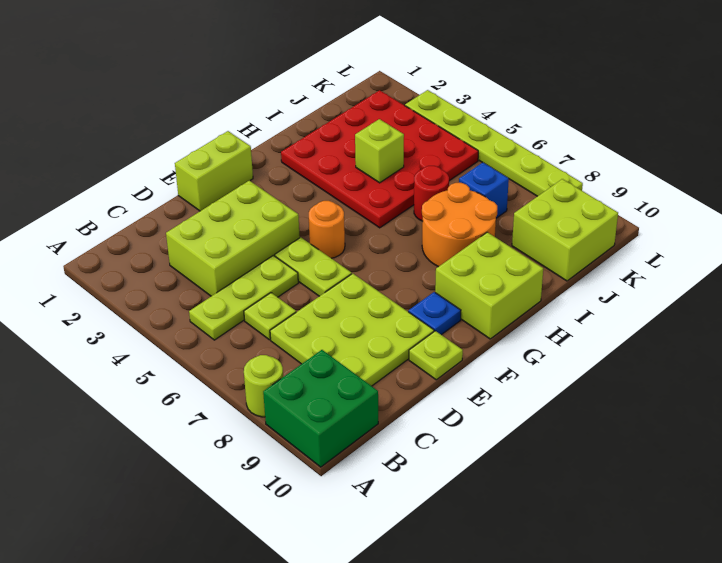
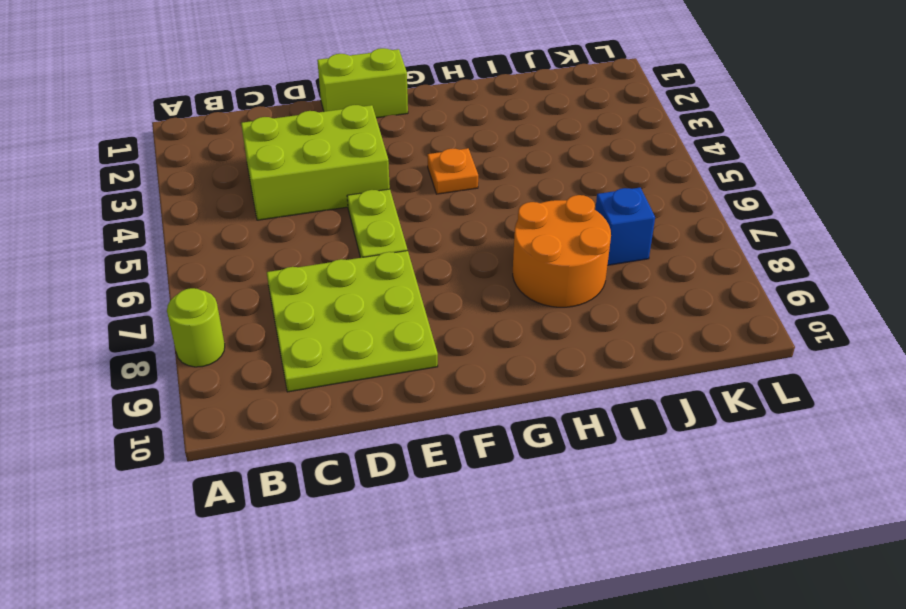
orange 1x1 plate [427,148,478,194] -> none
none -> green 2x2 brick [263,350,378,467]
none -> lime 1x3 plate [189,255,298,340]
none -> lime 1x1 plate [244,293,296,340]

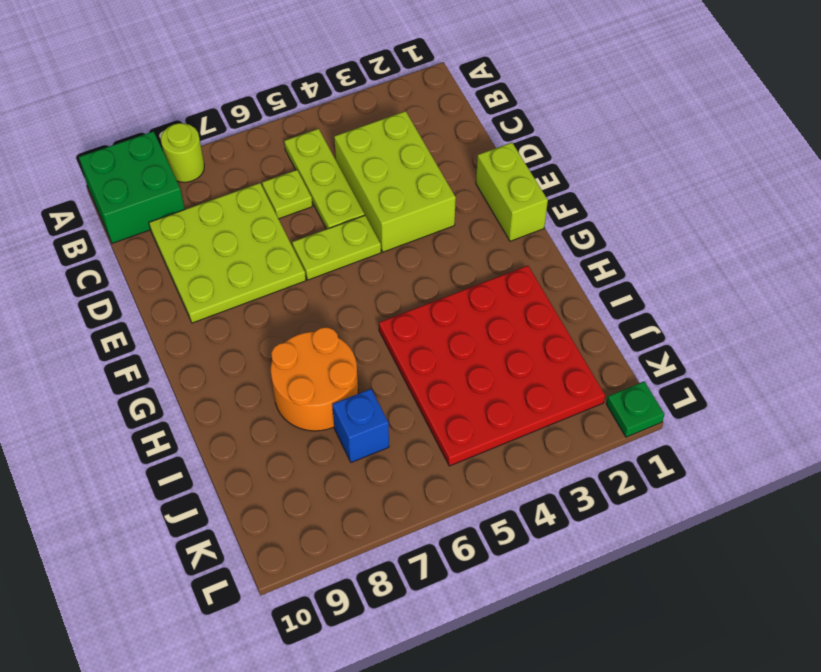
green 1x1 plate [606,382,664,437] -> none
none -> lime 1x1 plate [409,331,463,380]
none -> orange 1x1 round brick [309,201,345,258]
none -> blue 1x1 plate [408,292,461,335]

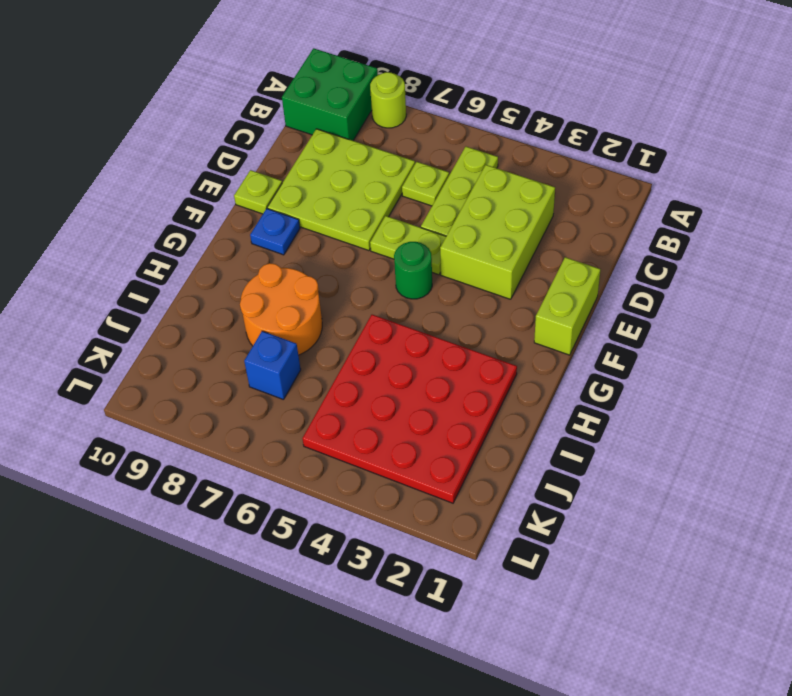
green 1x1 round brick [394,242,432,299] -> orange 1x1 round brick [309,201,345,258]
none -> lime 2x2 brick [435,232,543,339]
none -> red 1x1 round brick [414,166,449,221]
none -> lime 2x2 brick [512,179,618,281]

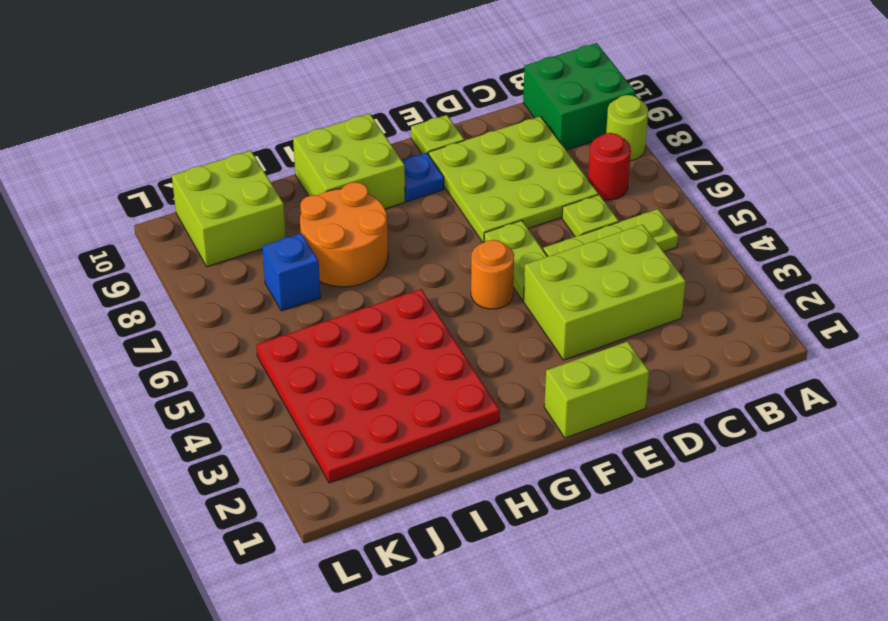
red 1x1 round brick [588,133,631,200] -> red 1x1 round brick moved to [414,166,449,221]
none -> lime 1x6 plate [405,90,583,196]
none -> lime 1x1 brick [355,119,404,183]

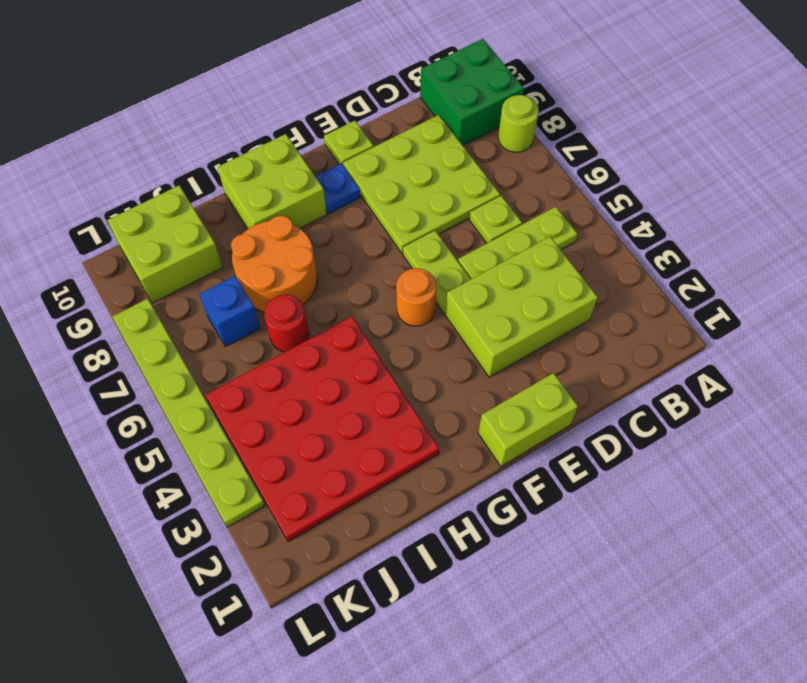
none -> lime 1x1 brick [355,119,404,183]

